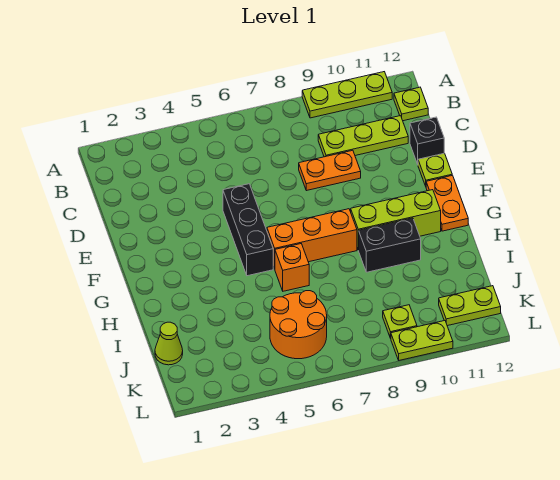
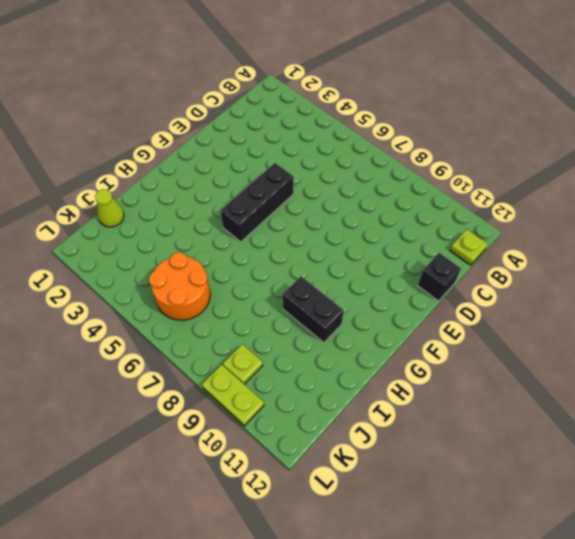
none -> lime 1x3 plate [302,72,392,118]
none -> lime 1x3 plate [318,116,408,157]
none -> orange 1x2 plate [299,150,361,191]

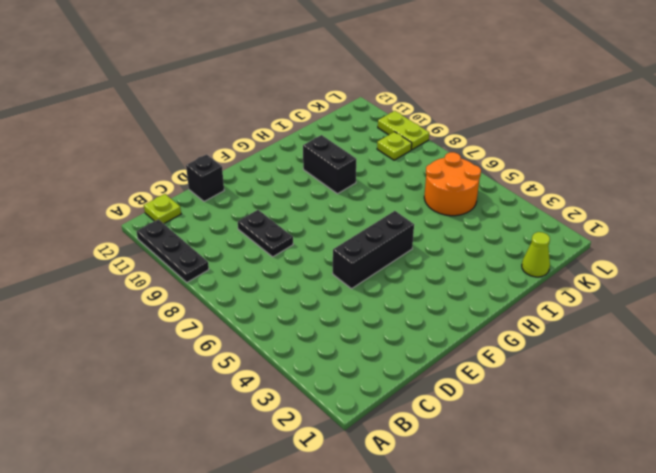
black 1x3 plate [137,219,209,282] -> lime 1x3 plate [302,72,392,118]
black 1x2 plate [238,210,293,257] -> orange 1x2 plate [299,150,361,191]
none -> lime 1x3 plate [318,116,408,157]
none -> lime 1x1 plate [418,153,452,186]
none -> orange 1x2 plate [426,175,468,231]

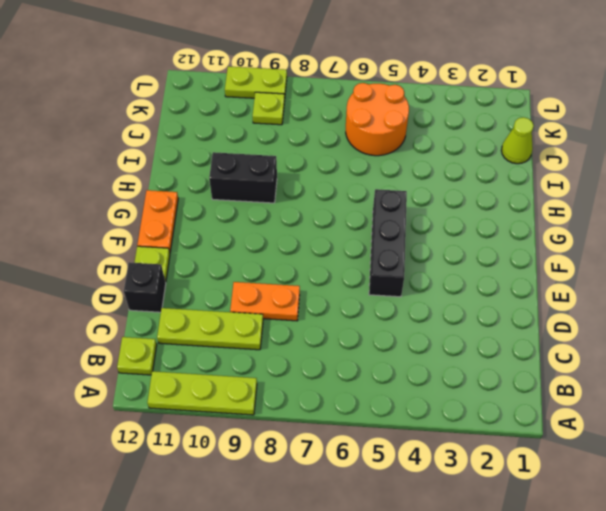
none -> orange 1x3 brick [267,209,357,269]
none -> lime 1x3 brick [351,190,441,250]
none -> orange 1x1 brick [275,244,309,291]

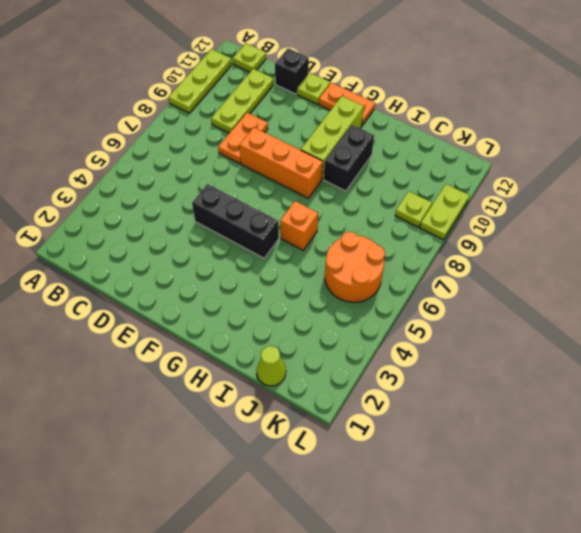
orange 1x3 brick [239,127,323,198] -> orange 1x3 brick turned to [267,209,357,269]
none -> lime 1x2 plate [439,286,501,326]

